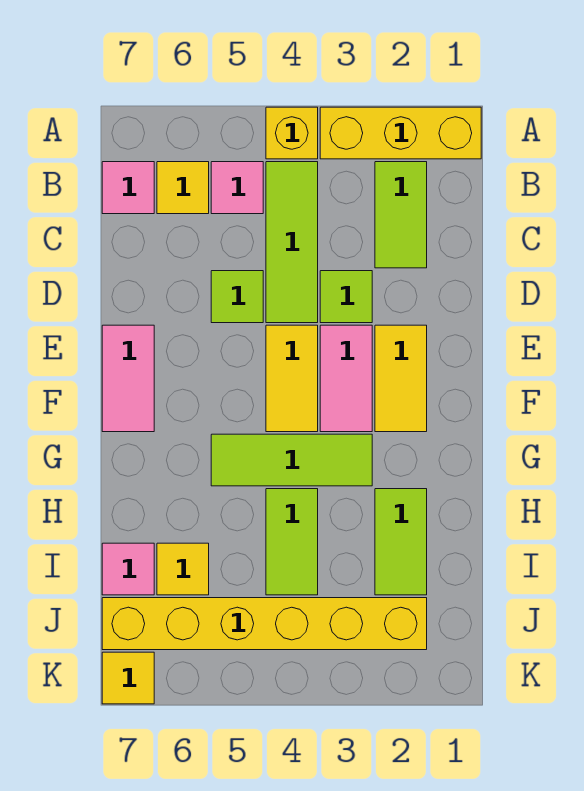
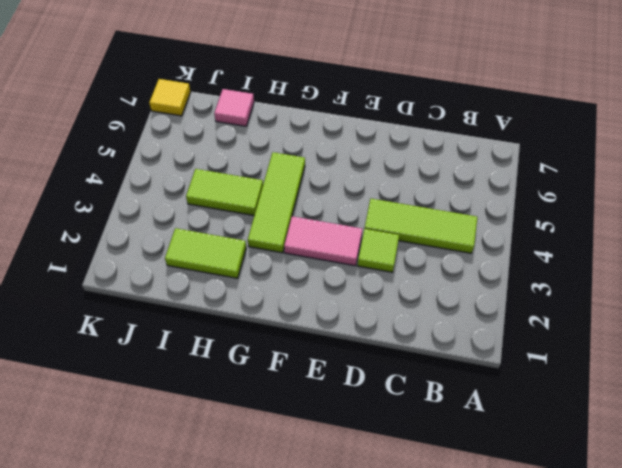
none -> yellow 1x3 brick [320,107,481,159]
none -> yellow 1x1 brick [266,107,318,159]
none -> lime 1x2 tile [375,162,427,268]

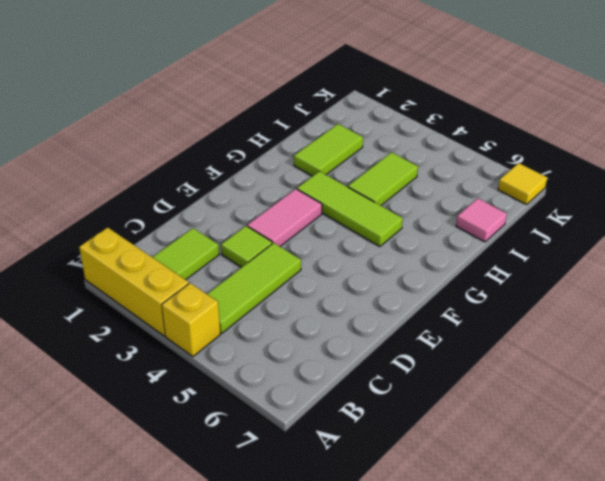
none -> pink 1x1 tile [211,162,263,214]
none -> yellow 1x1 tile [157,162,209,214]
none -> pink 1x1 tile [102,162,154,214]

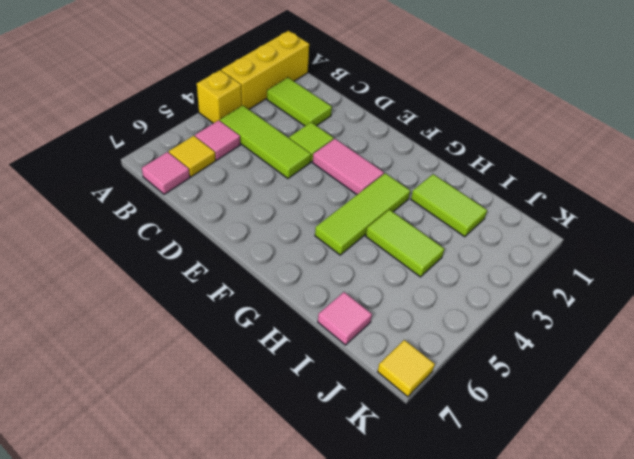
none -> lime 1x1 tile [211,271,263,323]
none -> yellow 1x2 tile [375,325,427,432]
none -> yellow 1x2 tile [266,325,318,432]

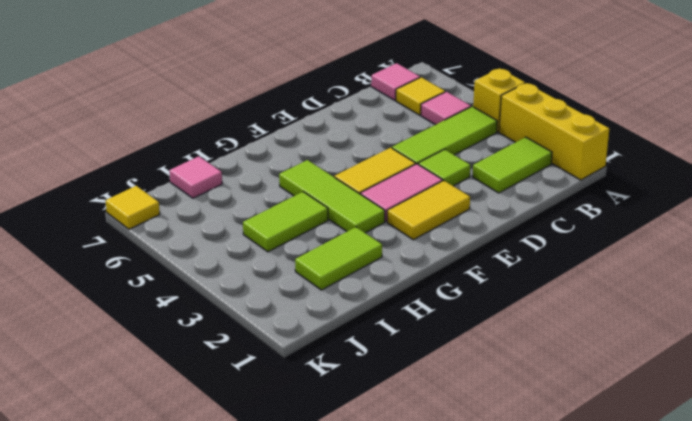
none -> lime 1x1 tile [211,271,263,323]
none -> pink 1x2 tile [102,325,154,432]
none -> yellow 1x1 tile [157,543,209,595]

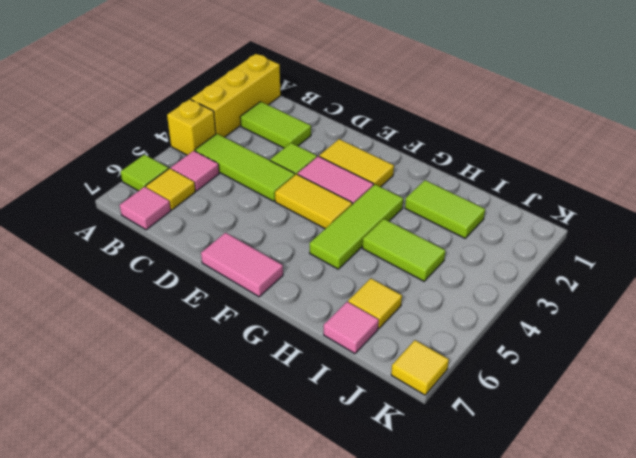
lime 1x1 tile [121,155,169,191] -> lime 1x1 tile moved to [211,271,263,323]
none -> yellow 1x6 brick [102,598,427,650]

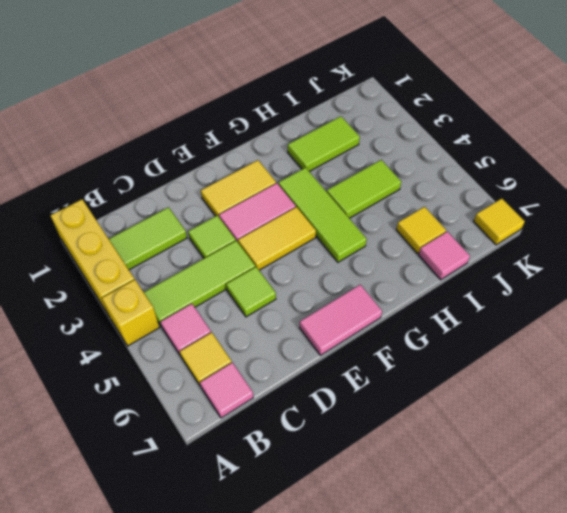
none -> yellow 1x6 brick [102,598,427,650]

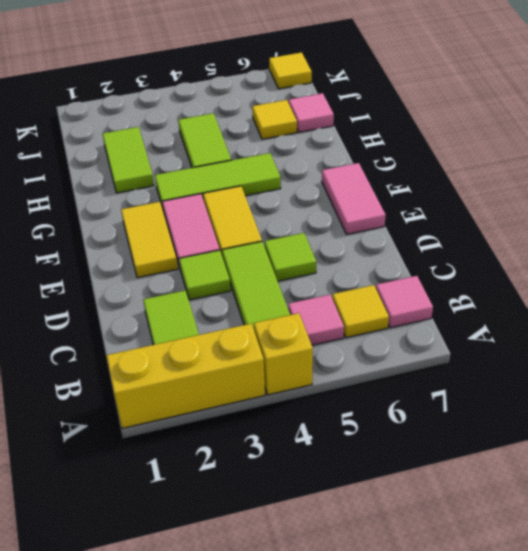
none -> yellow 1x6 brick [102,598,427,650]

